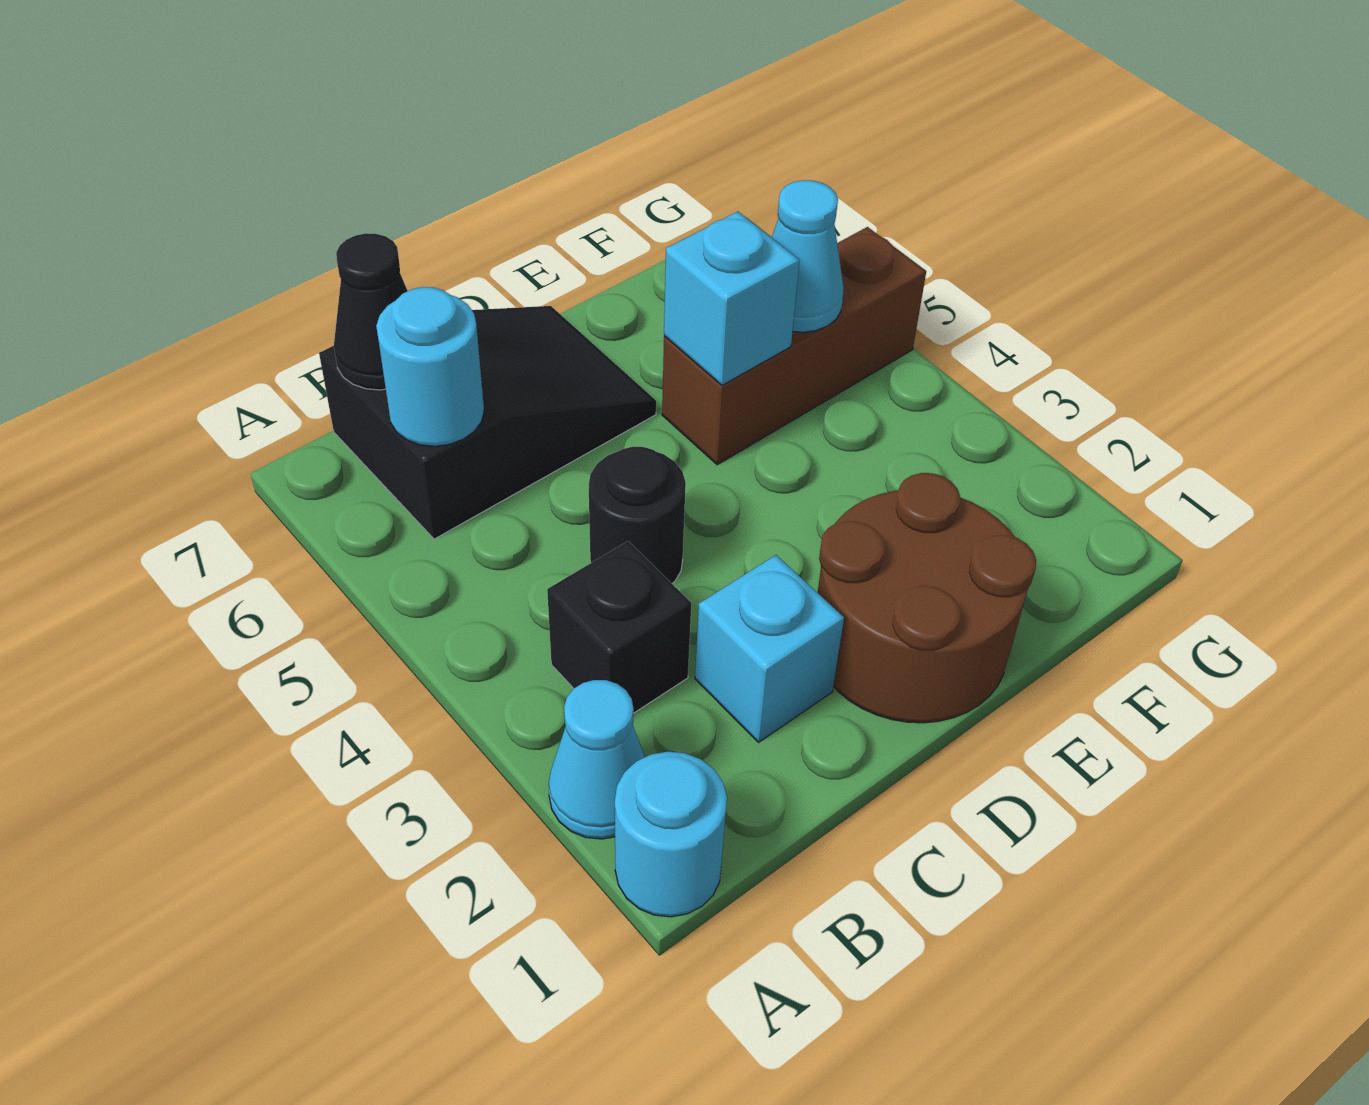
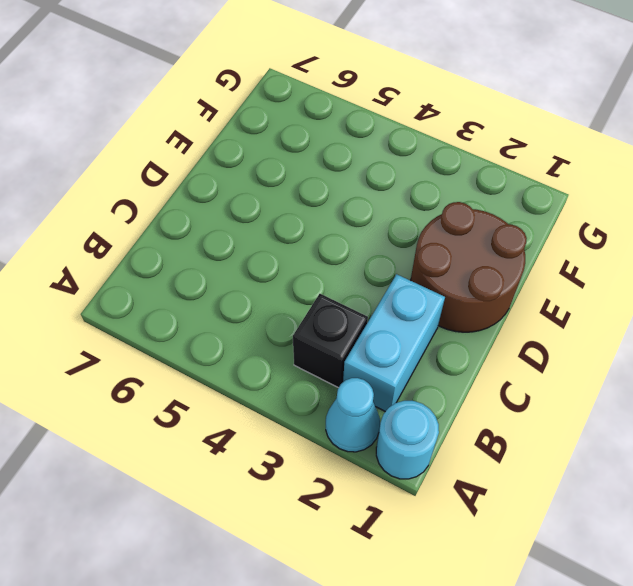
cyan 1x2 brick [343,274,445,412] -> cyan 1x1 brick [695,555,844,742]
none -> black 2x3 slope [319,306,656,539]
none -> black 1x1 round brick [589,447,686,583]
none -> brown 1x3 brick [662,227,926,465]

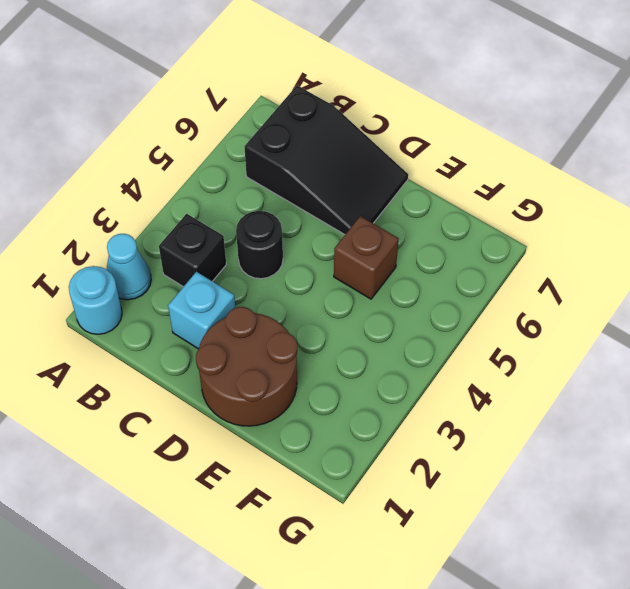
brown 1x1 brick [334,216,399,299] -> brown 1x3 brick [662,227,926,465]
none -> cyan 1x1 round brick [376,287,484,446]
none -> black 1x1 cone [334,233,407,390]
none -> cyan 1x1 brick [664,212,800,385]

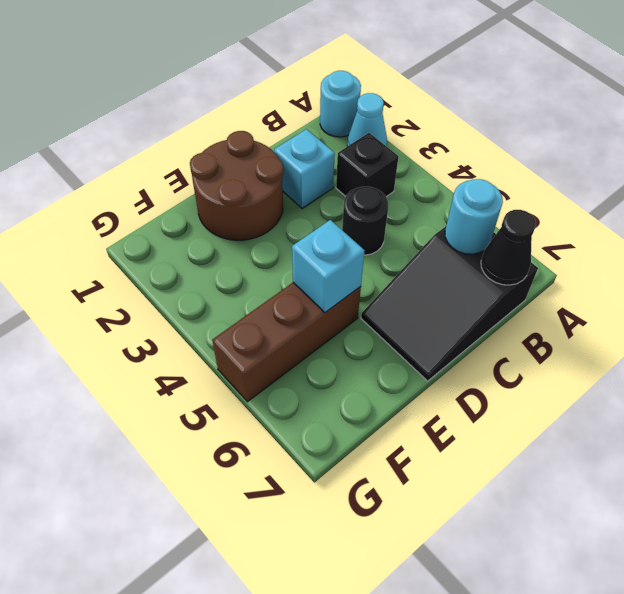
none -> cyan 1x1 cone [772,180,844,332]

